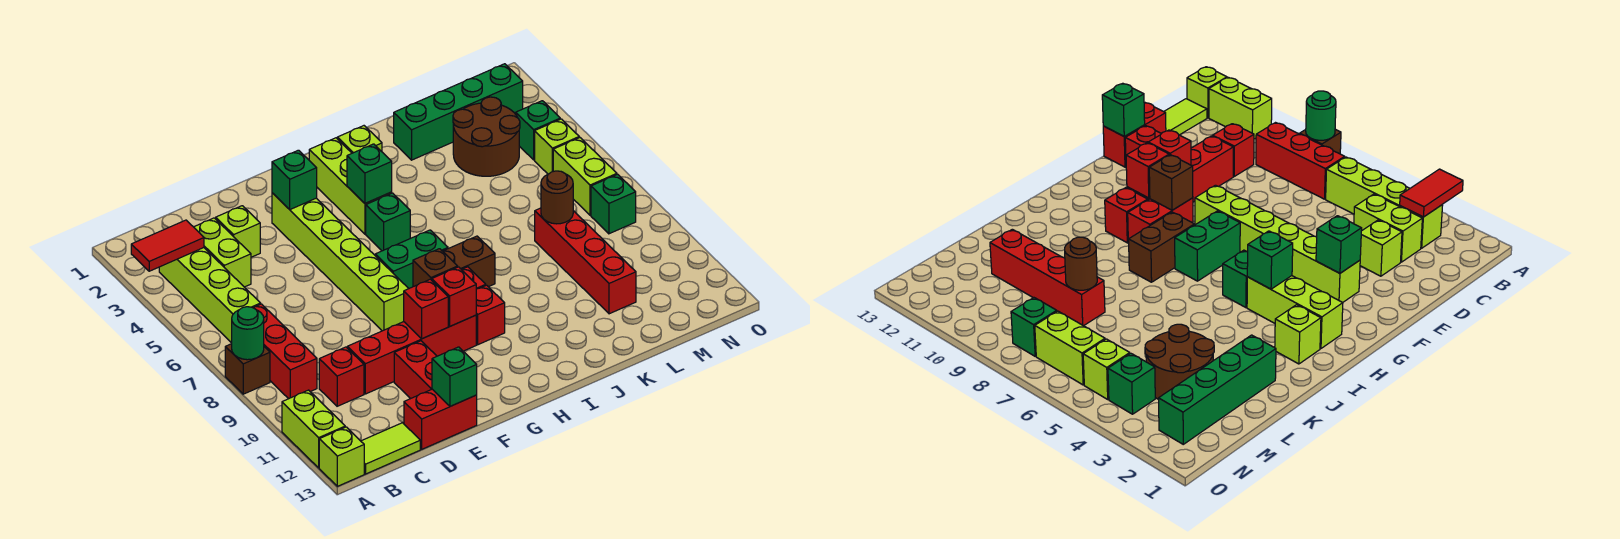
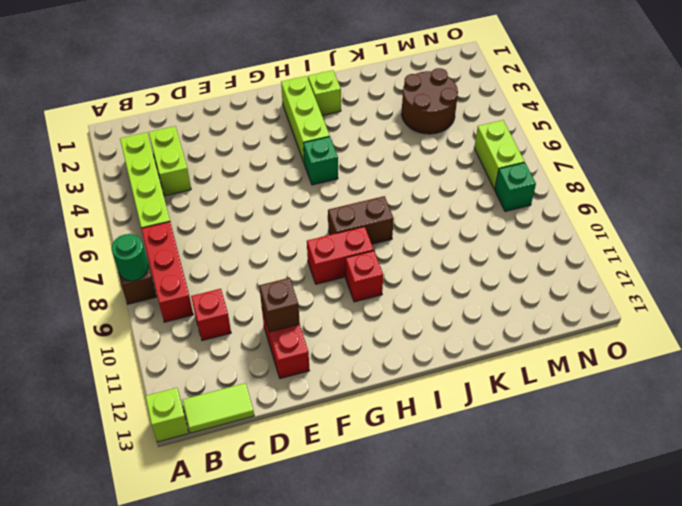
brown 1x1 brick [259,278,300,332] -> brown 1x1 brick moved to [413,249,458,287]
none -> lime 1x2 brick [282,390,345,468]
none -> lime 1x1 brick [216,206,260,257]
none -> red 1x4 brick [347,315,476,394]
none -> red 1x2 brick [404,389,477,449]

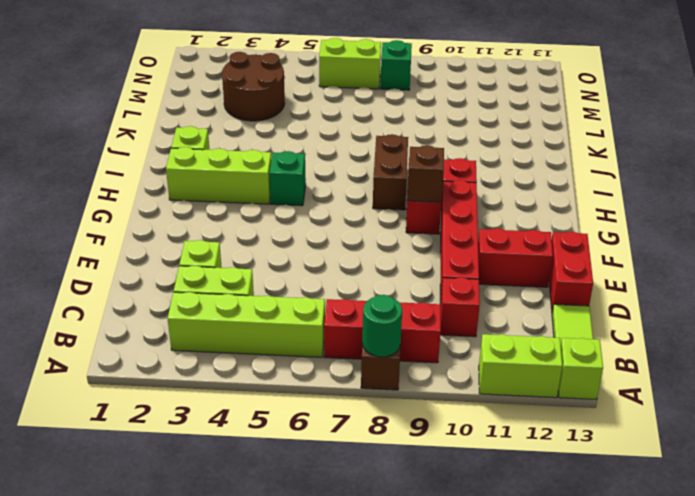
none -> lime 1x6 brick [272,193,409,331]
none -> green 1x2 brick [375,230,448,288]
none -> green 1x4 brick [394,64,523,160]
none -> red 1x4 brick [535,208,636,314]

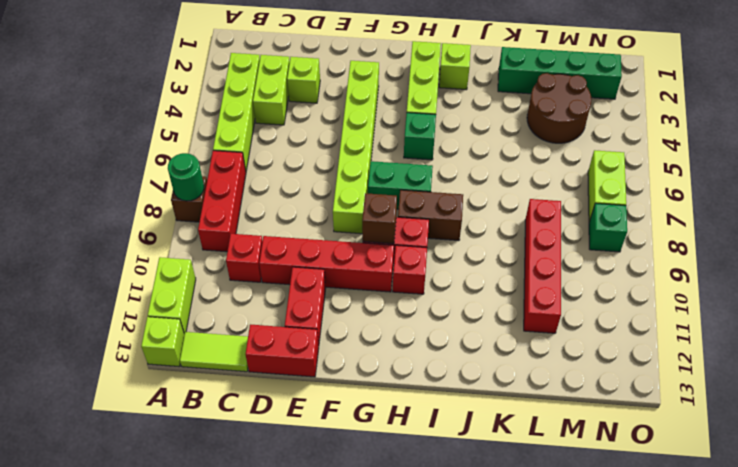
none -> green 1x1 brick [516,101,560,160]
none -> lime 1x1 brick [535,119,579,174]
none -> red 1x2 tile [131,220,204,271]
none -> green 1x1 brick [432,347,477,406]

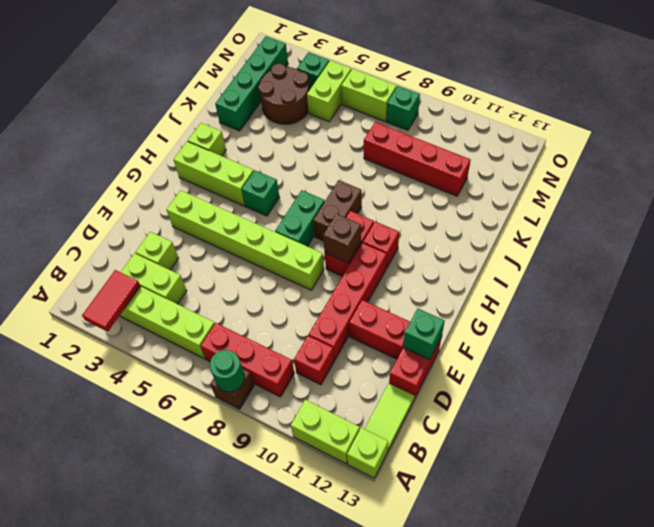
lime 1x2 brick [307,60,351,122] -> lime 1x1 brick [535,119,579,174]
none -> green 1x1 brick [272,150,317,209]
none -> red 1x1 brick [404,279,448,339]
none -> red 1x1 brick [432,267,476,326]
none -> green 1x1 brick [347,144,392,203]

